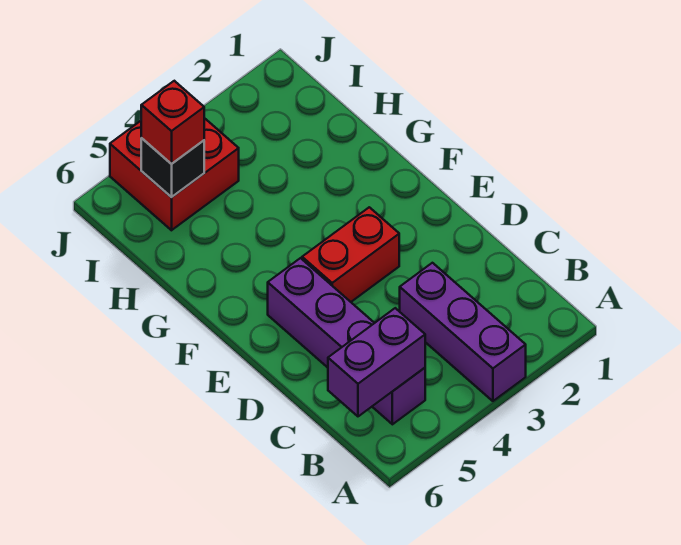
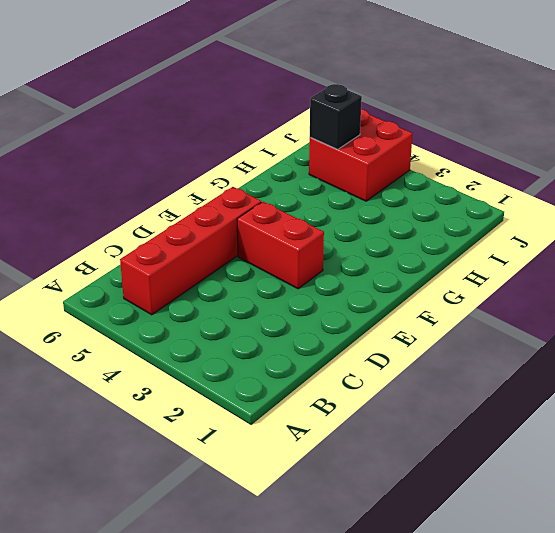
red 1x4 brick [120,187,261,315] -> purple 1x4 brick [268,258,425,424]
none -> purple 1x3 brick [400,263,526,401]
none -> purple 1x2 brick [328,308,425,416]

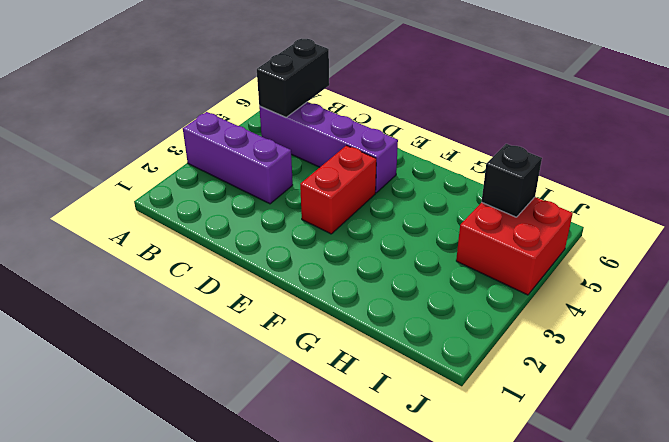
black 1x2 brick [257,39,329,117] -> purple 1x2 brick [328,308,425,416]
none -> red 1x1 brick [141,81,204,164]

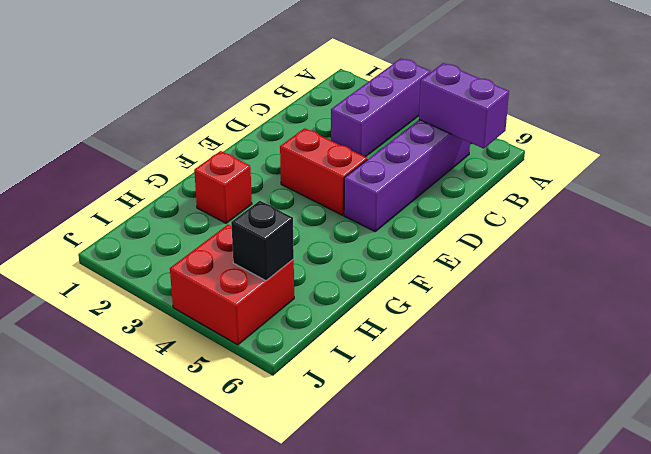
red 1x1 brick [194,151,252,223] -> red 1x1 brick moved to [141,81,204,164]

